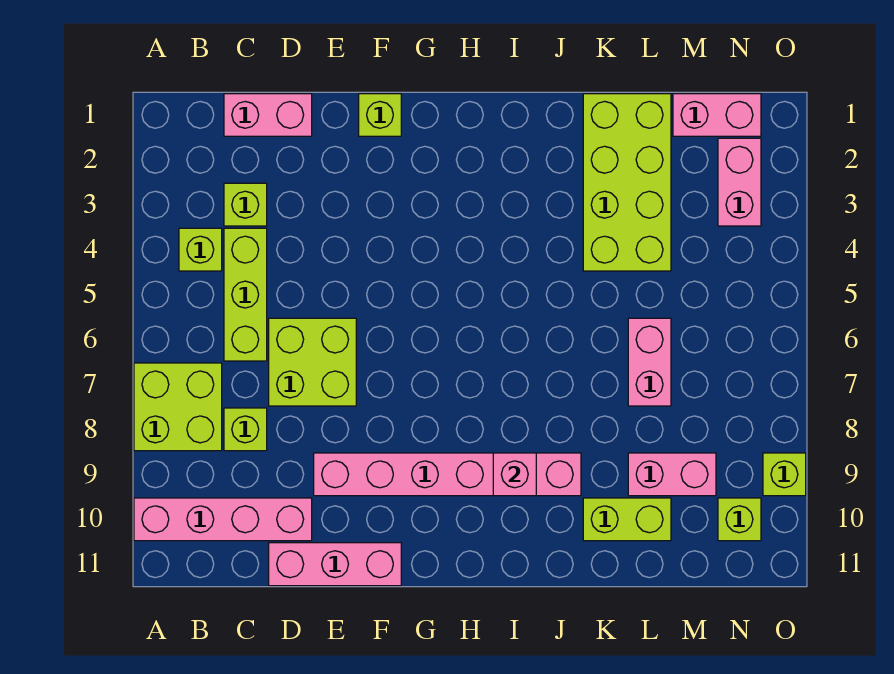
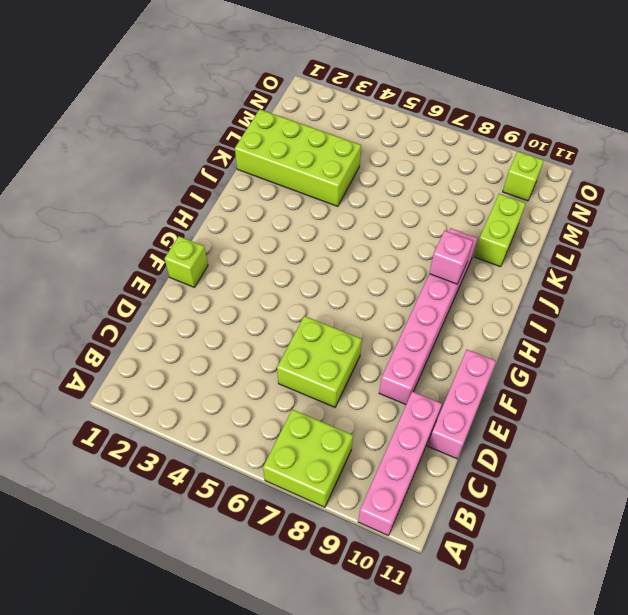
none -> lime 1x1 brick [179,228,222,271]
none -> pink 1x2 brick [224,94,312,136]
none -> lime 1x1 brick [224,183,267,226]

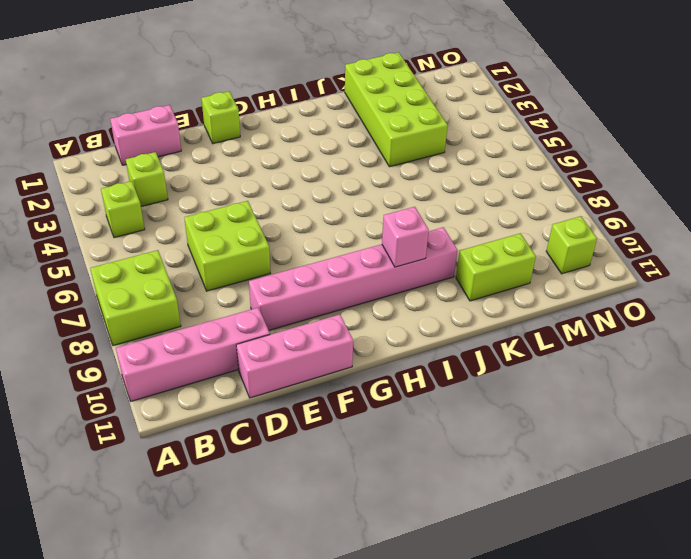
none -> lime 1x3 brick [224,228,267,361]
none -> lime 1x1 brick [224,408,267,451]
none -> pink 1x2 brick [628,318,671,406]

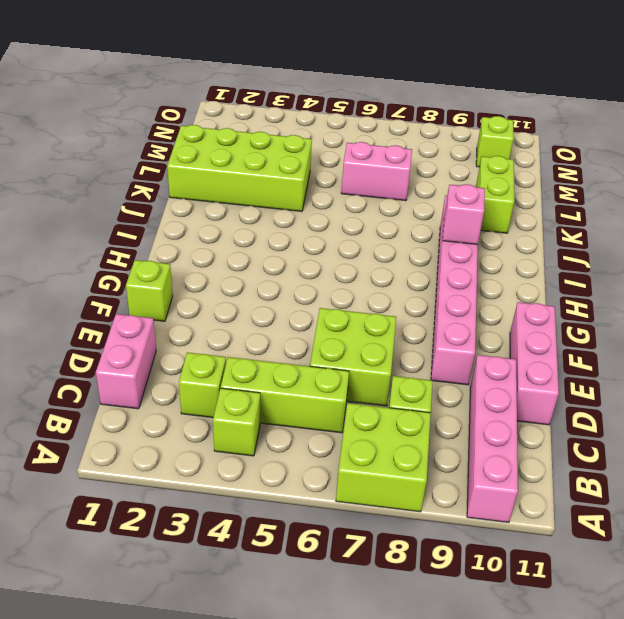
none -> pink 1x2 brick [628,453,716,496]
none -> pink 1x2 brick [673,94,761,136]
none -> pink 1x2 brick [718,138,761,226]

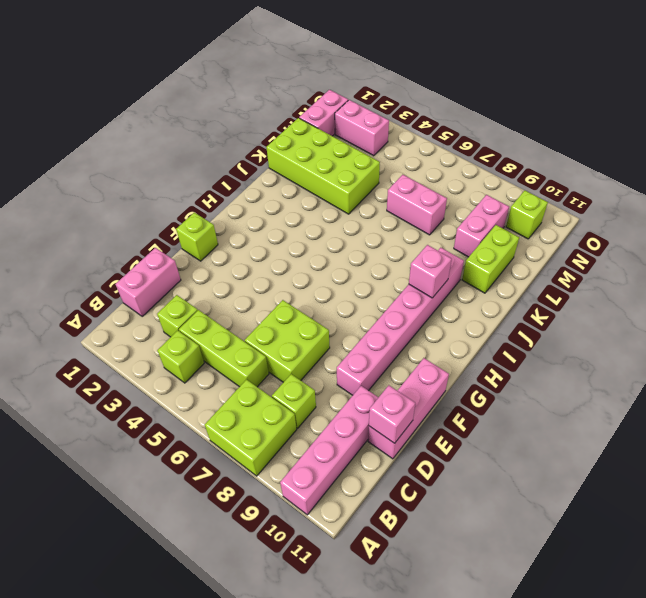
pink 1x1 brick [369,385,415,443] -> none
none -> lime 1x1 brick [763,453,806,496]

